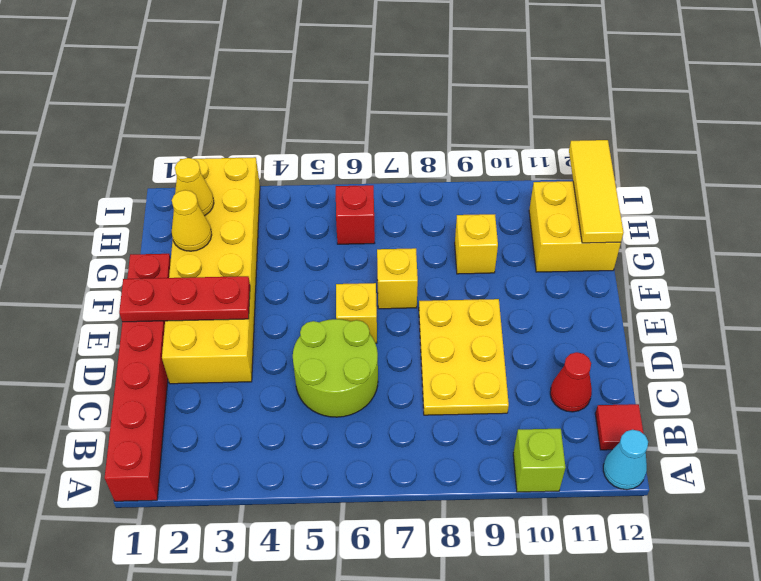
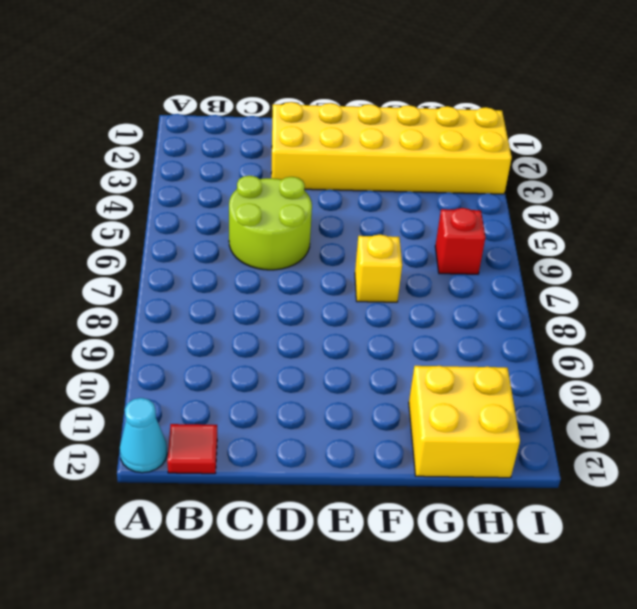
none -> red 1x6 brick [105,254,171,501]
none -> lime 1x1 brick [513,429,566,492]
none -> yellow 2x3 plate [419,299,509,415]

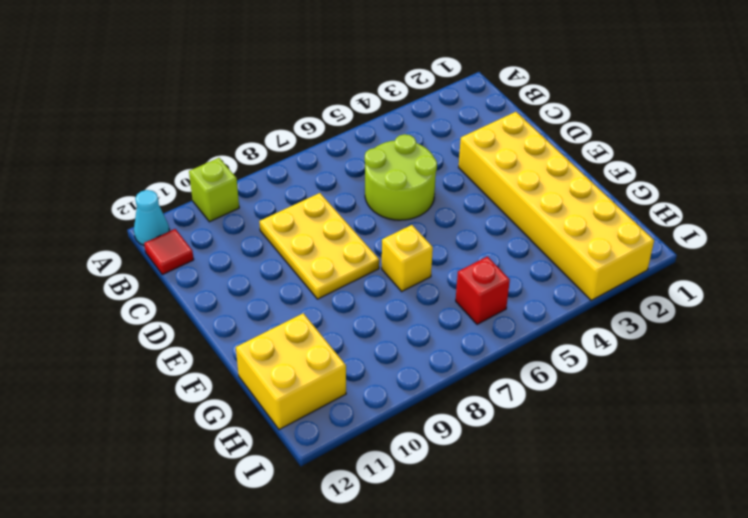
none -> red 1x6 brick [105,254,171,501]
none -> red 1x1 cone [550,352,592,412]
none -> yellow 1x1 brick [336,283,377,343]

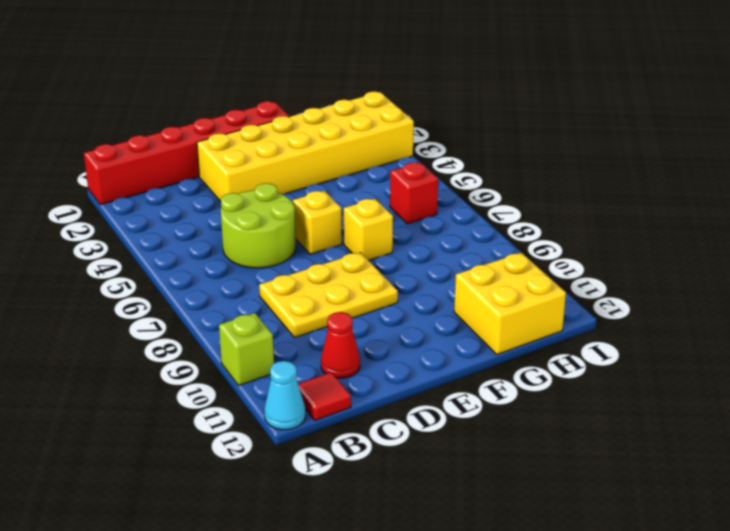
none -> yellow 1x1 brick [455,214,498,274]
none -> red 1x3 plate [119,276,250,322]
none -> yellow 1x1 cone [172,190,212,251]

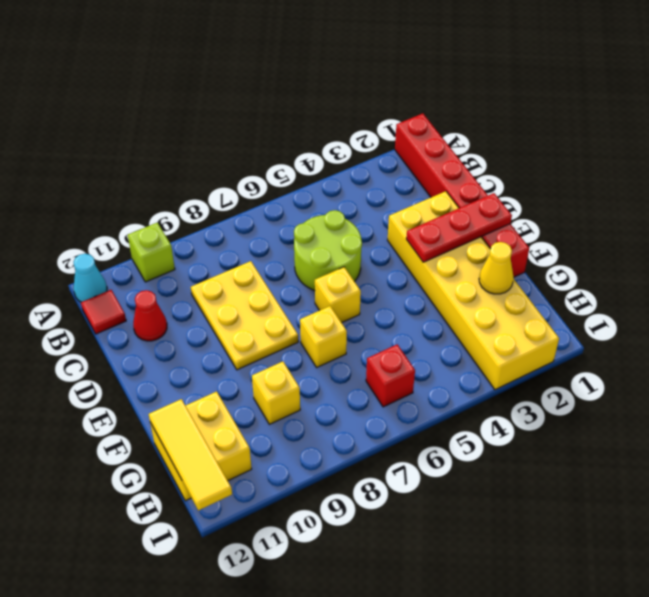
none -> yellow 1x1 cone [175,158,214,216]

